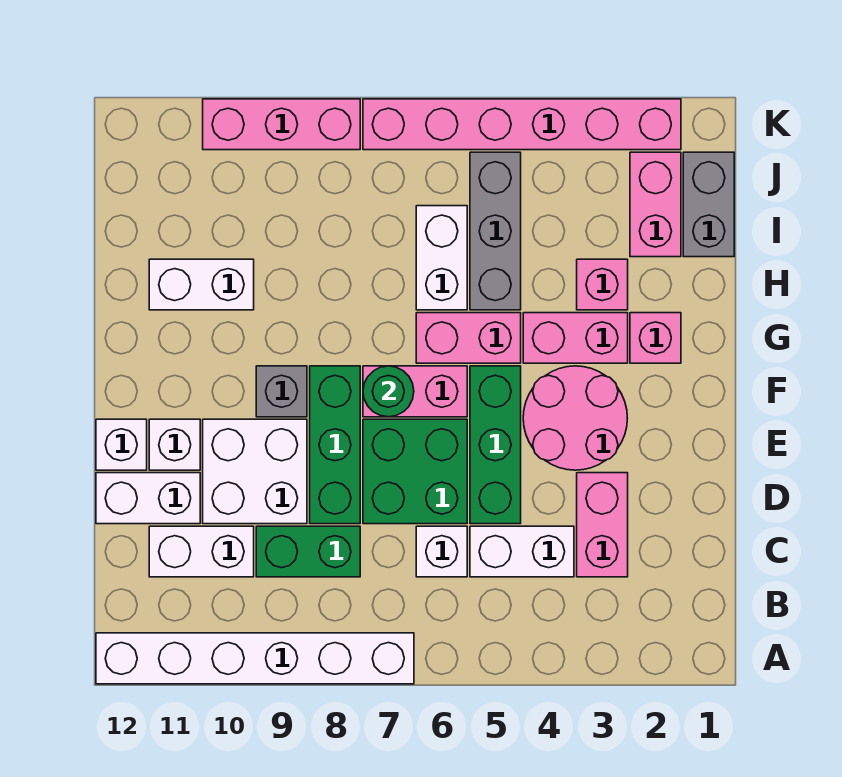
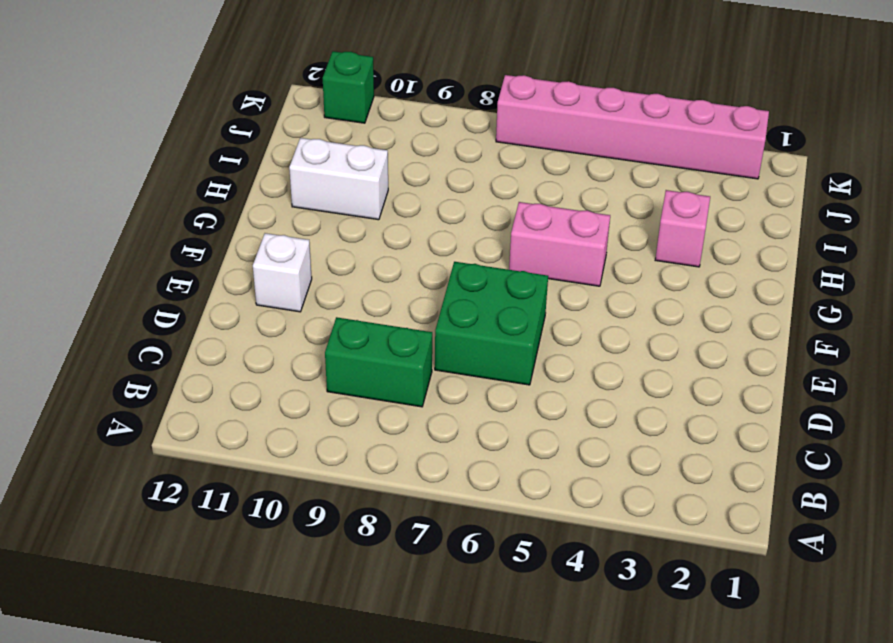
green 1x1 brick [323,51,374,123] -> none
none -> white 1x6 brick [96,633,414,684]
none -> pink 1x2 brick [577,473,628,577]
none -> white 1x2 brick [470,526,574,577]

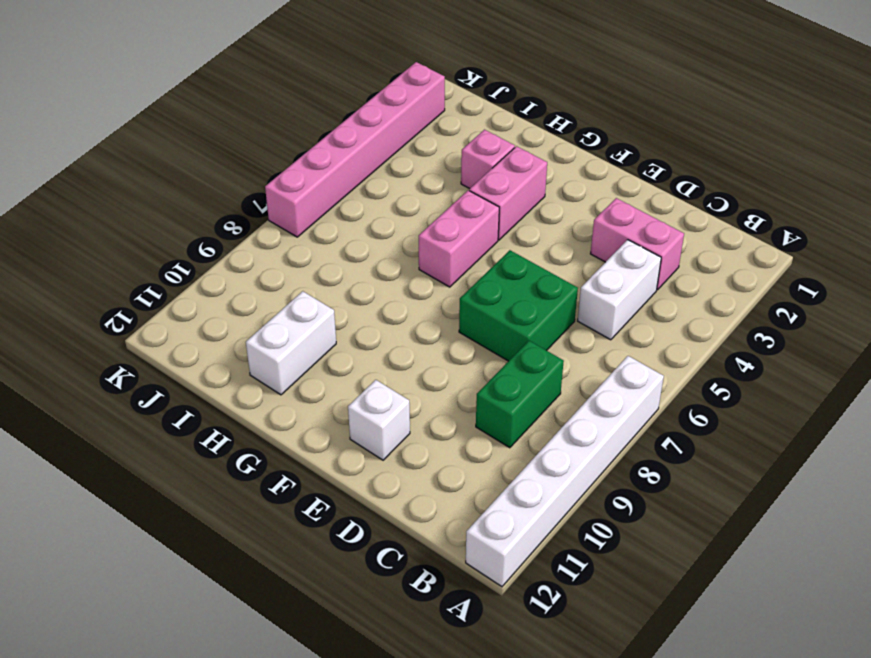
none -> white 1x1 brick [416,526,467,577]
none -> white 1x2 brick [149,526,254,577]
none -> green 1x3 brick [470,366,521,524]

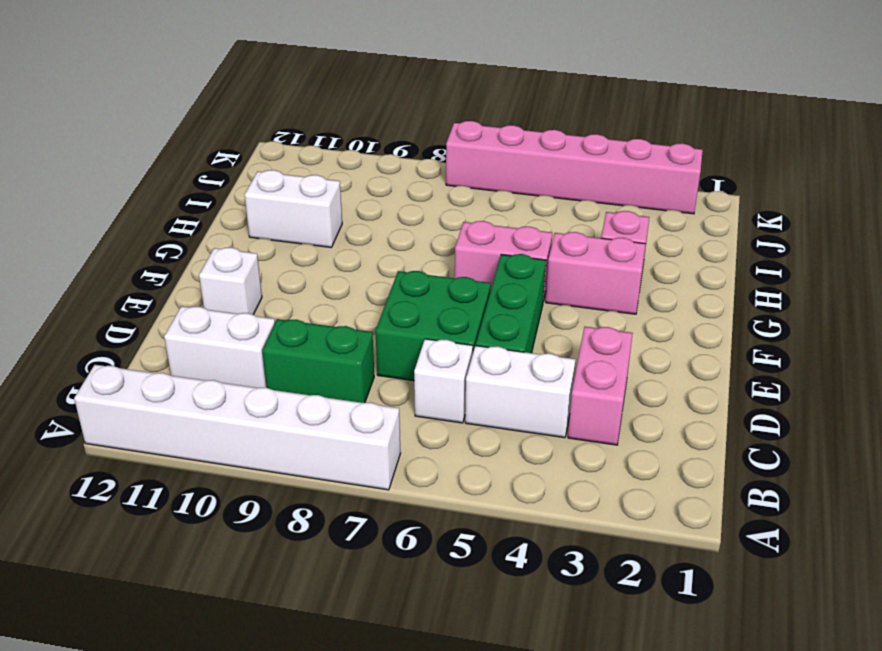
none -> green 1x3 brick [310,366,360,524]
none -> white 2x2 brick [203,419,307,524]
none -> white 1x2 brick [96,473,200,524]

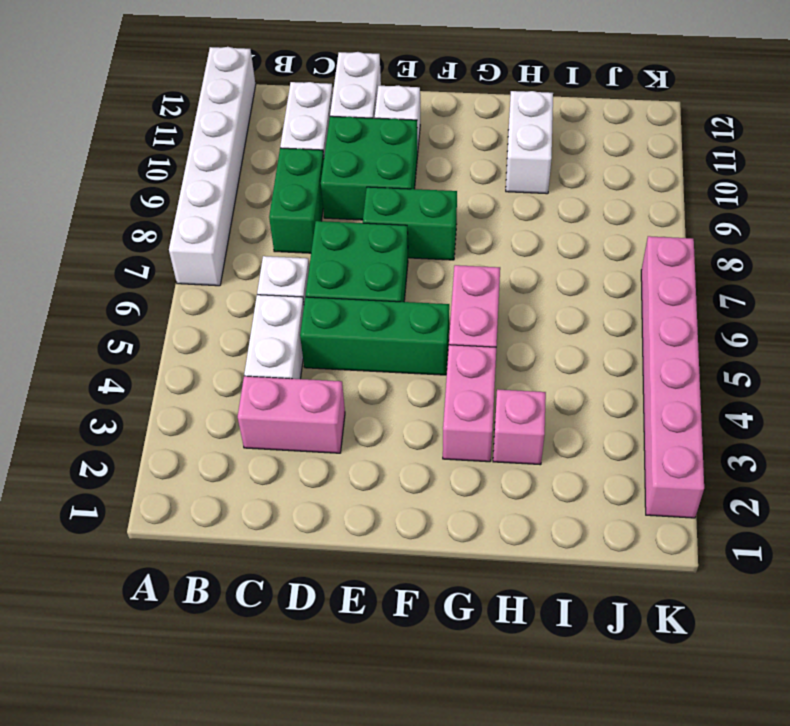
green 2x2 brick [321,116,418,220] -> white 2x2 brick [203,419,307,524]
green 1x2 brick [363,187,457,260] -> green 1x3 brick [310,366,360,524]
none -> pink 2x2 round brick [523,366,627,470]
none -> white 1x1 brick [96,419,147,470]
none -> pink 1x2 brick [363,366,467,417]

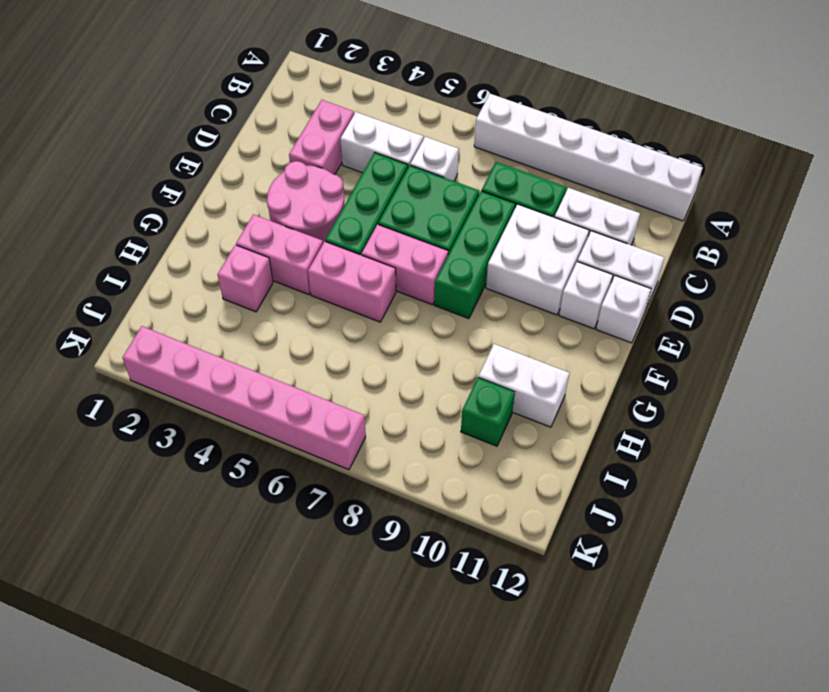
green 1x1 brick [461,378,515,446] -> none
none -> grey 1x1 brick [256,366,307,417]
none -> pink 1x1 brick [630,313,681,363]
none -> grey 1x3 brick [470,152,521,310]

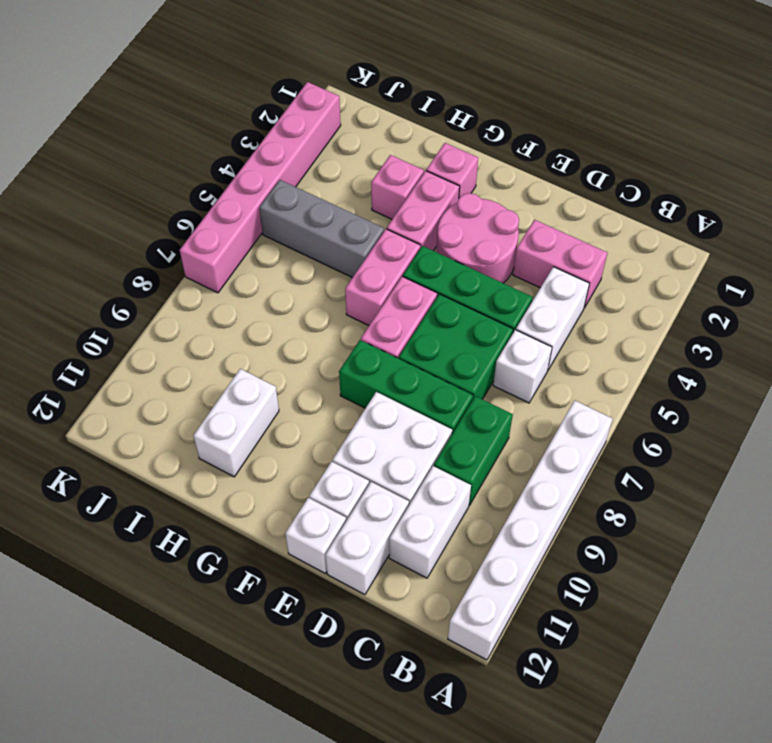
none -> grey 1x1 brick [256,366,307,417]
none -> white 1x2 brick [416,206,467,310]
none -> grey 1x2 brick [683,152,734,257]

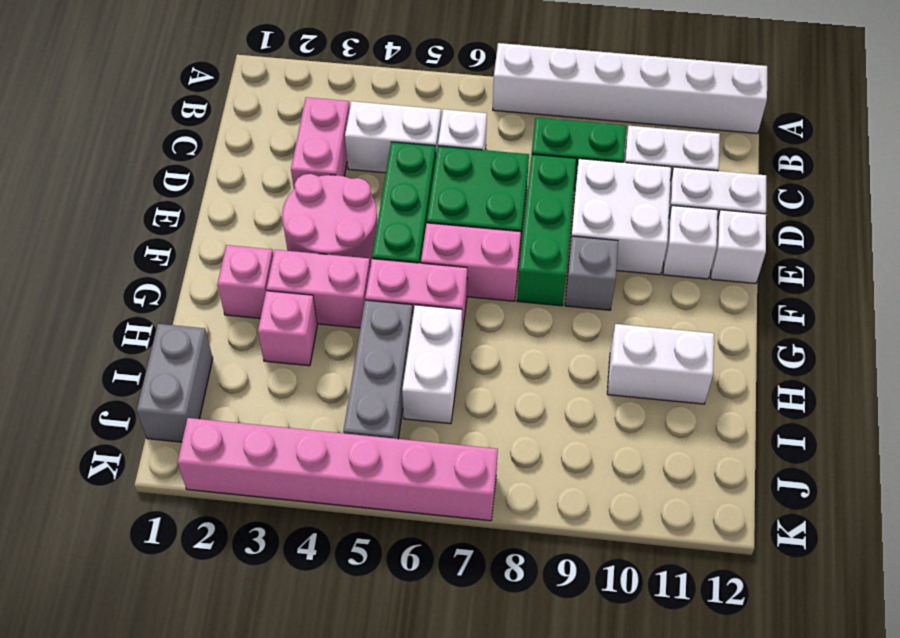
none -> pink 1x2 brick [630,152,681,257]
none -> pink 1x3 brick [203,99,360,150]
none -> green 1x1 round brick [363,366,414,417]

